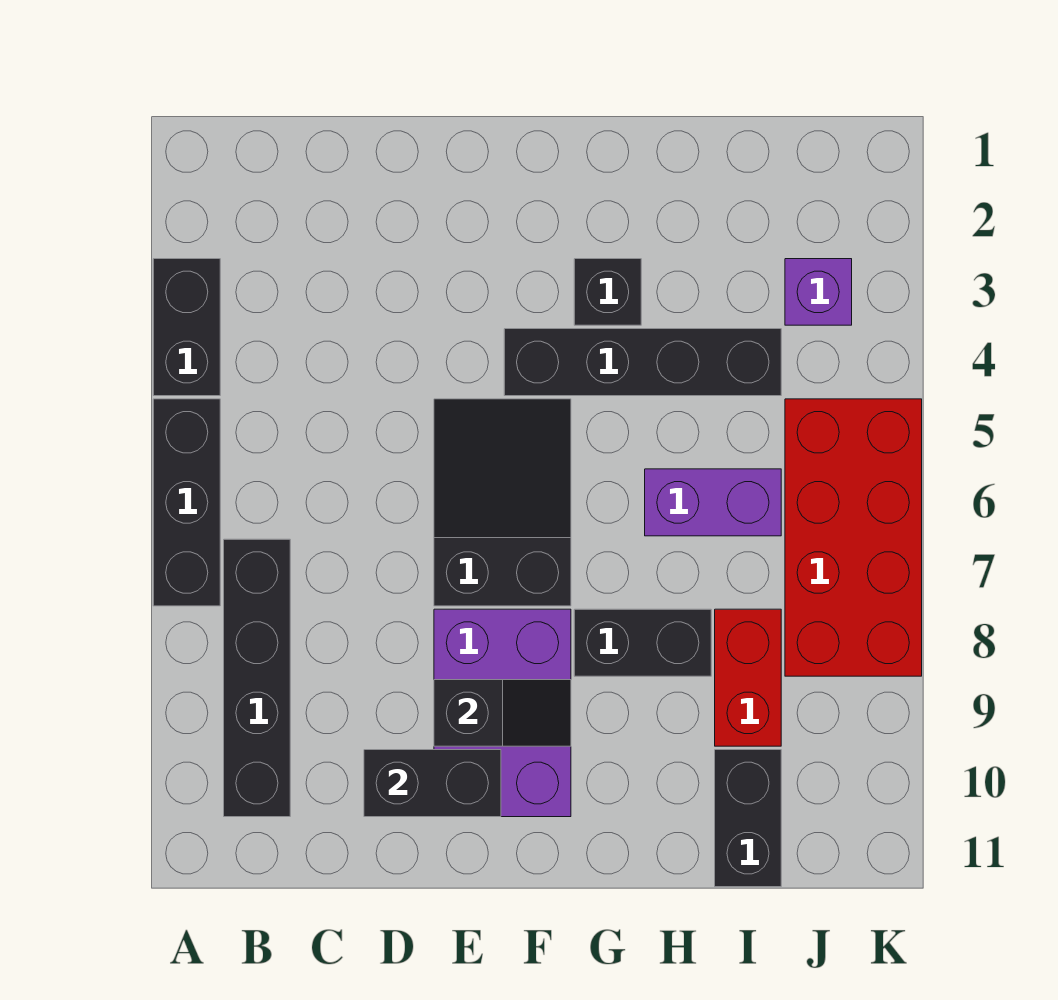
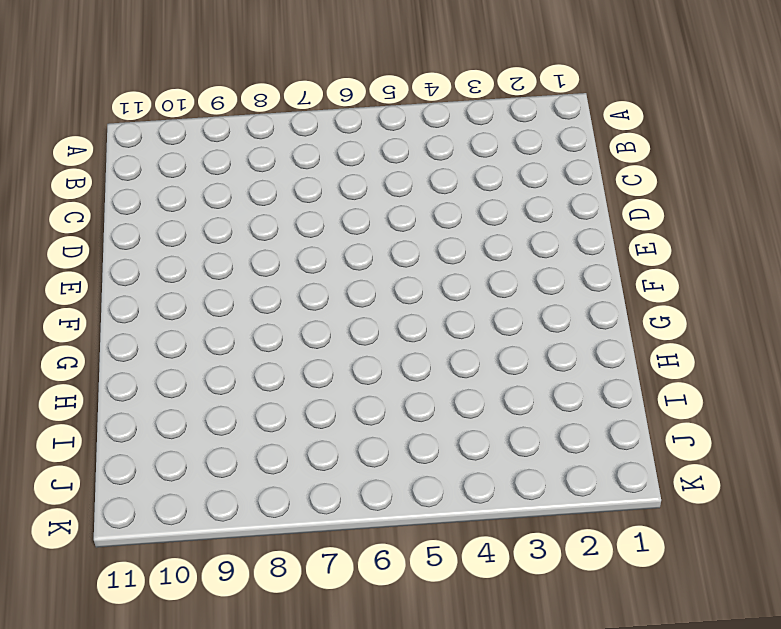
none -> black 1x2 brick [153,259,220,396]
none -> black 1x3 brick [153,399,220,606]
none -> black 1x4 brick [224,539,290,817]

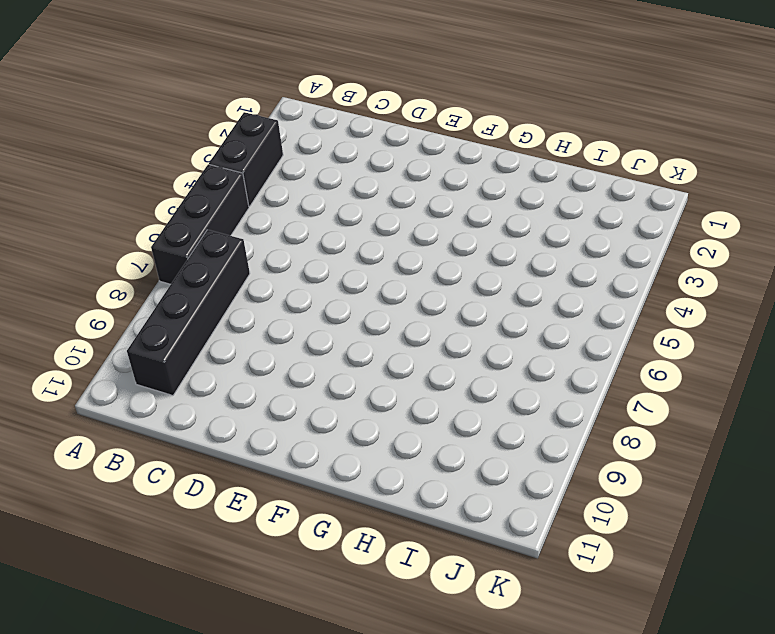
none -> black 2x3 slope [434,399,571,606]
none -> purple 2x3 brick [434,609,571,817]
none -> black 1x4 brick [504,329,781,396]

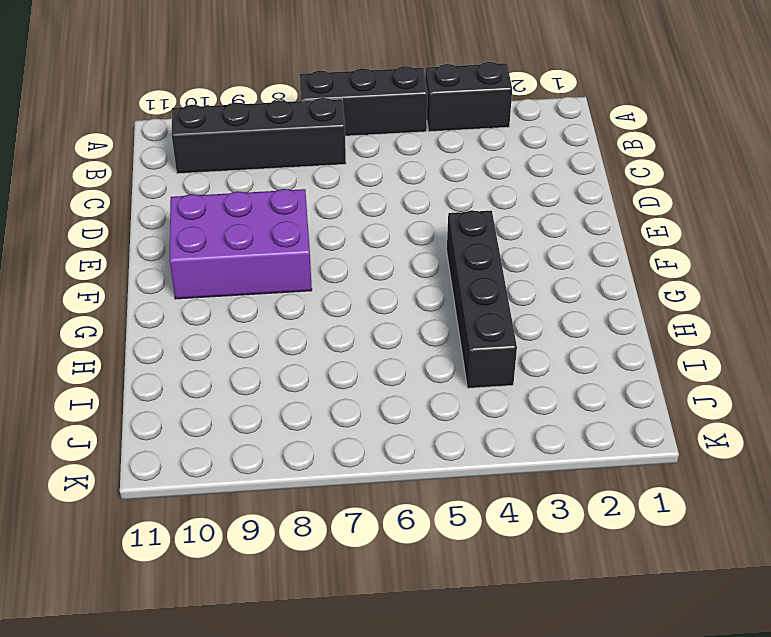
none -> black 2x3 slope [434,399,571,606]
none -> black 1x1 brick [574,259,641,325]
none -> black 1x2 brick [574,609,711,676]

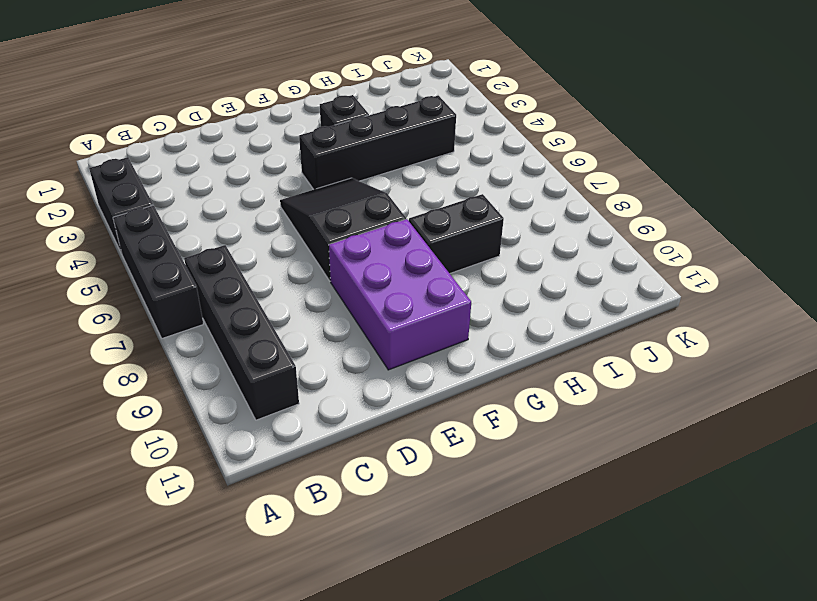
none -> purple 1x2 brick [645,469,781,536]
none -> red 1x2 brick [715,609,781,746]
none -> black 1x2 brick [715,750,781,887]

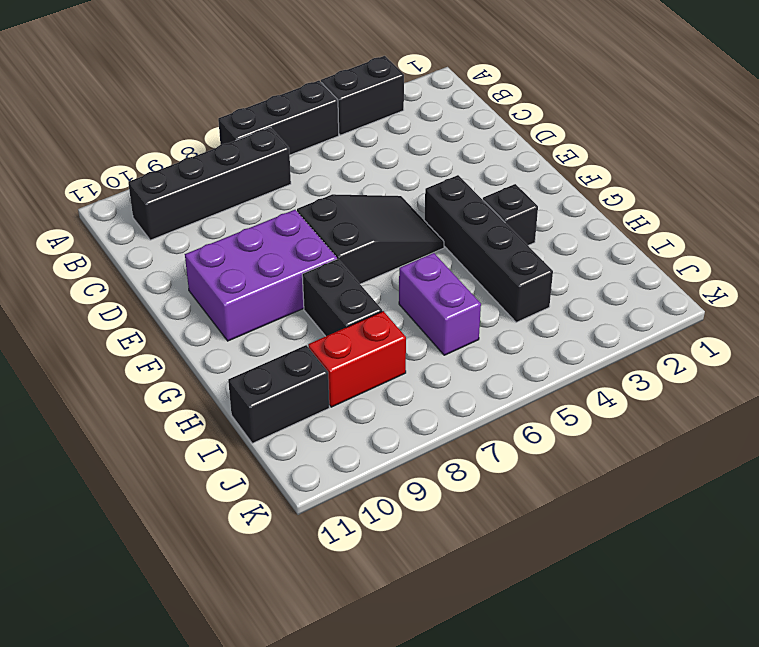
none -> purple 1x1 brick [785,259,852,325]
none -> red 2x4 brick [785,399,922,676]
none -> black 1x2 brick [364,750,501,817]

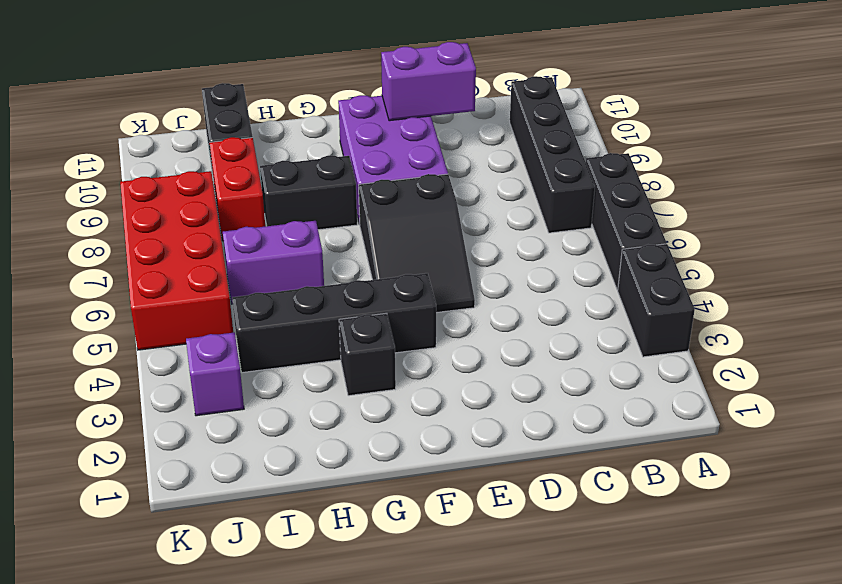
purple 1x2 brick [381,42,476,121] -> black 1x2 brick [364,750,501,817]
none -> black 1x2 slope [434,680,571,746]

